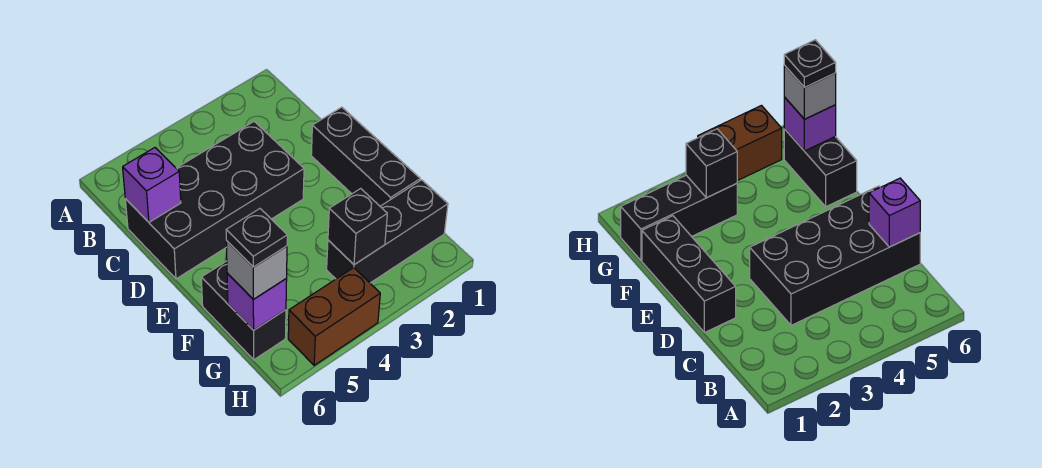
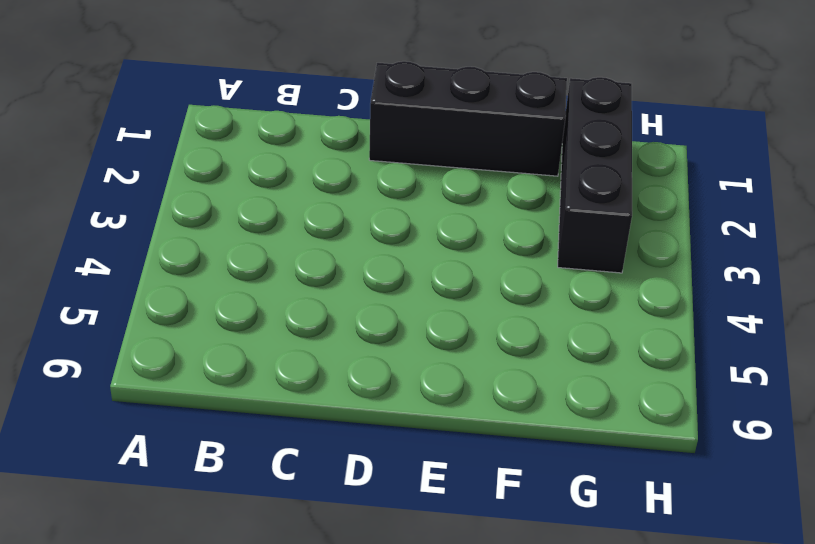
none -> black 2x4 brick [125,122,304,279]
none -> black 1x2 brick [201,261,286,360]

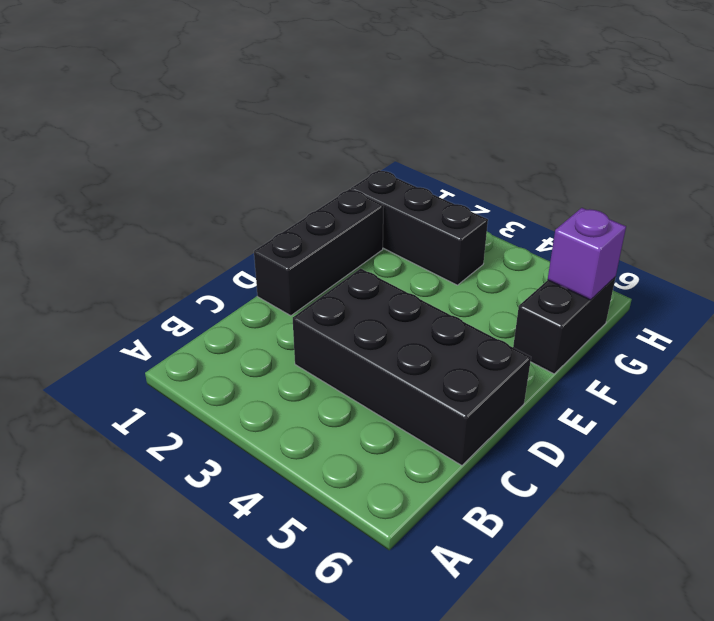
none -> brown 1x2 brick [288,268,380,365]
none -> purple 1x1 brick [123,148,181,222]

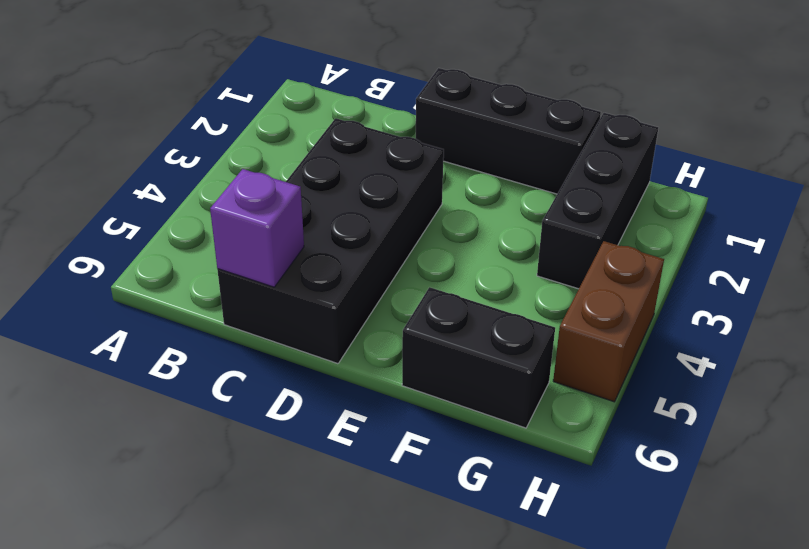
none -> black 1x1 brick [328,188,387,265]
none -> purple 1x1 brick [227,273,287,330]

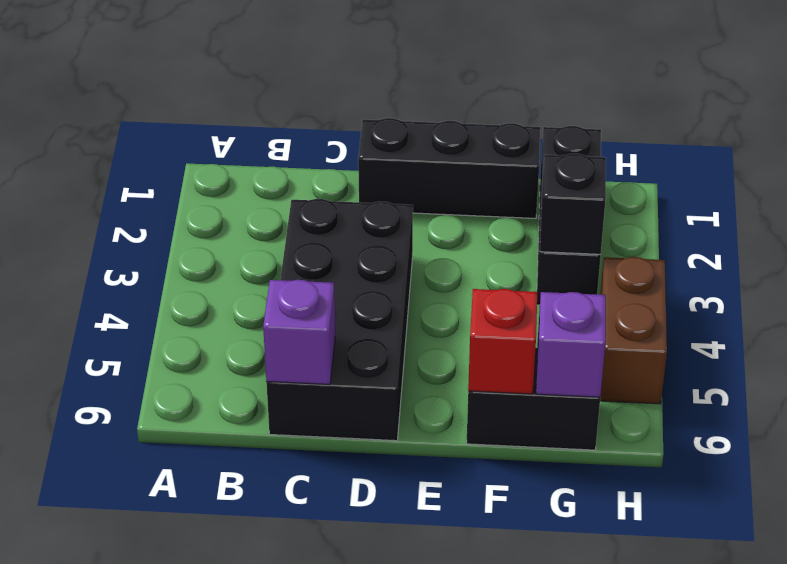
red 1x1 brick [468,289,537,394] -> none
none -> grey 1x1 brick [226,241,287,299]
none -> black 1x1 plate [226,209,287,267]

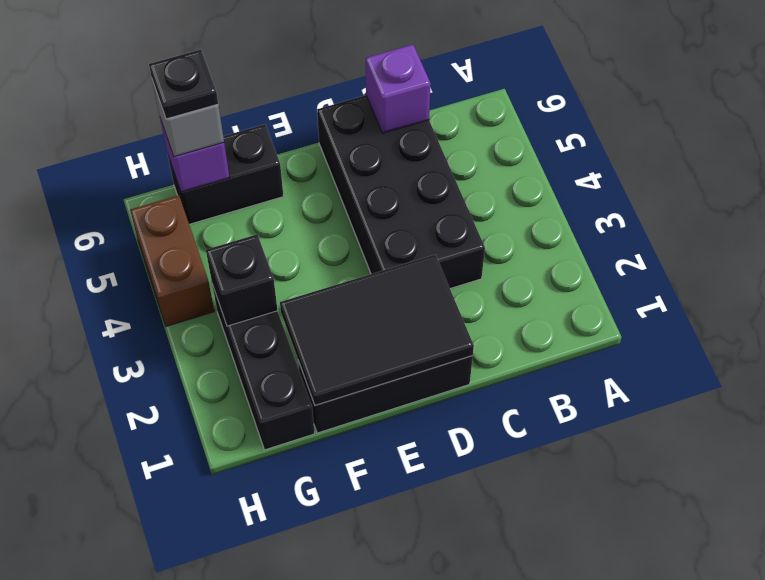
black 2x3 tile [280,255,474,405] -> none

